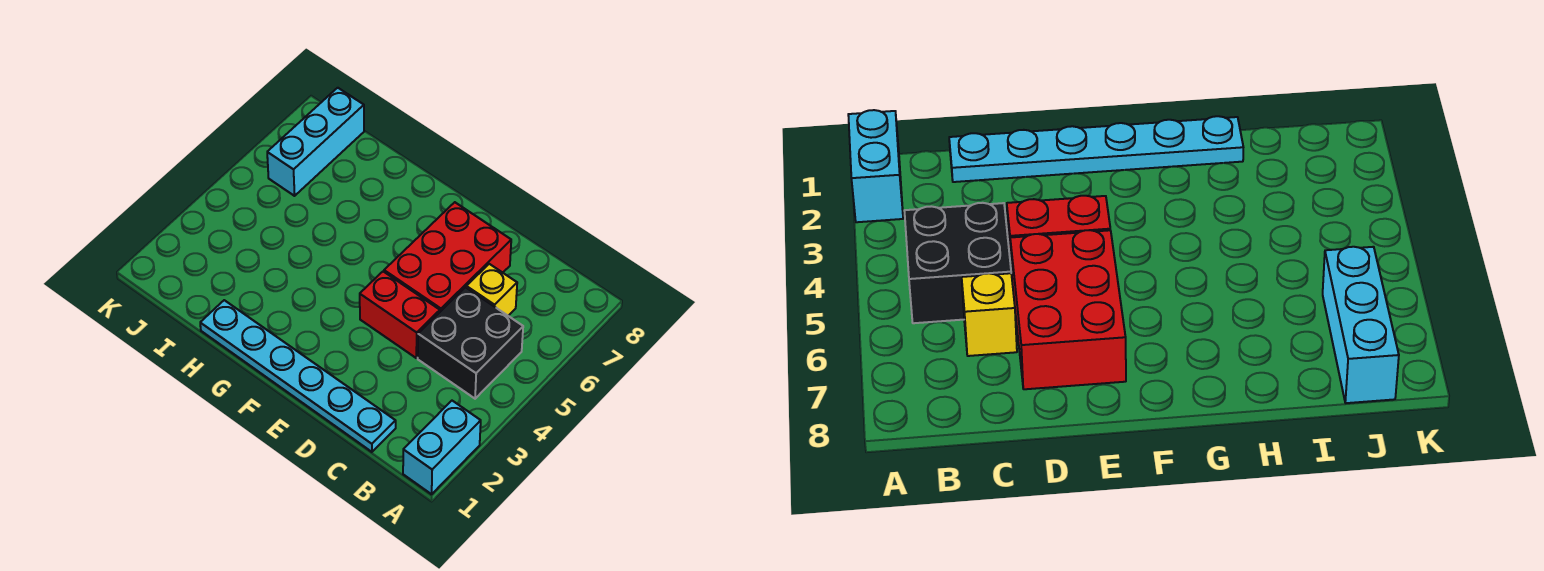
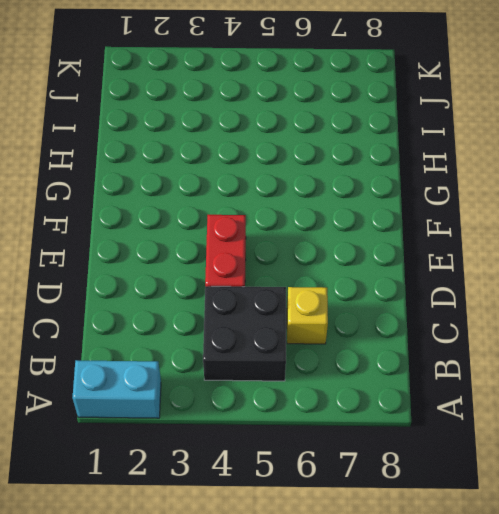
none -> cyan 1x6 plate [200,300,396,452]
none -> red 2x3 brick [384,202,511,312]

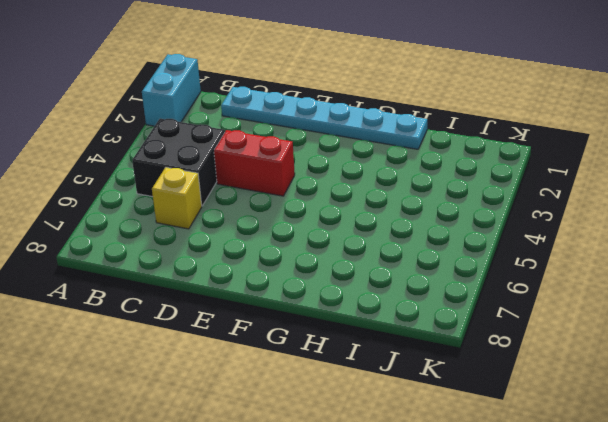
none -> red 2x3 brick [384,202,511,312]
none -> cyan 1x3 brick [267,88,364,196]

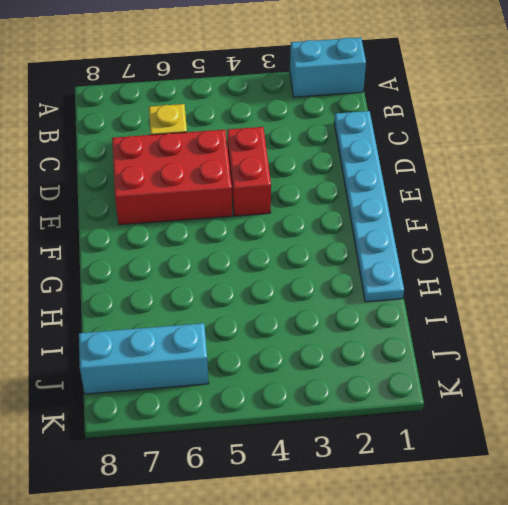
none -> black 2x2 brick [418,287,523,399]

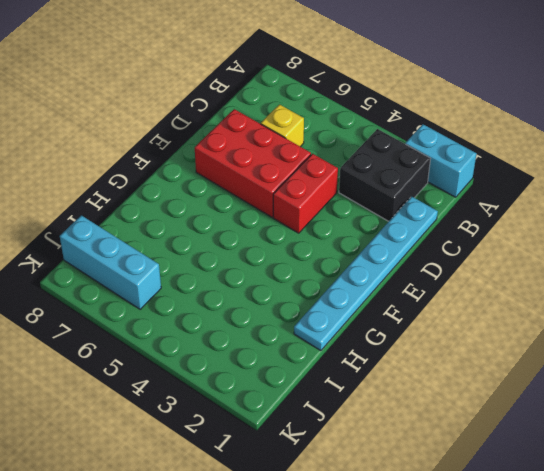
black 2x2 brick [339,129,431,221] -> black 2x2 brick moved to [418,287,523,399]

